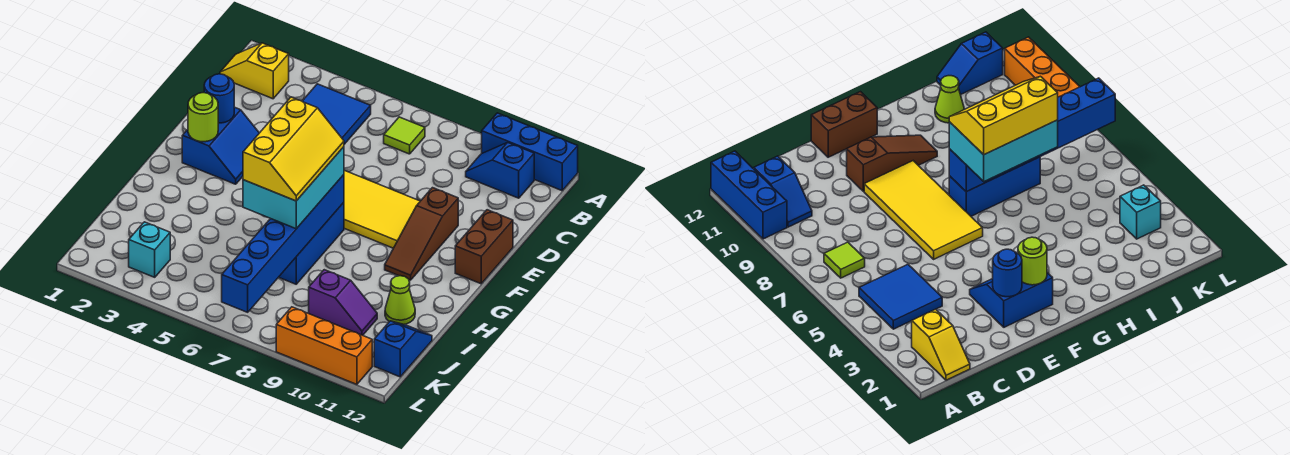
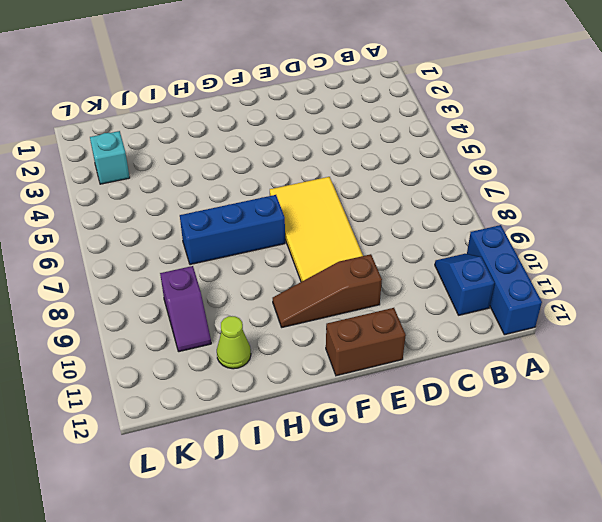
none -> yellow 1x2 slope [220,43,289,99]
none -> blue 2x2 tile [302,84,371,144]
none -> lime 1x1 tile [384,117,425,154]

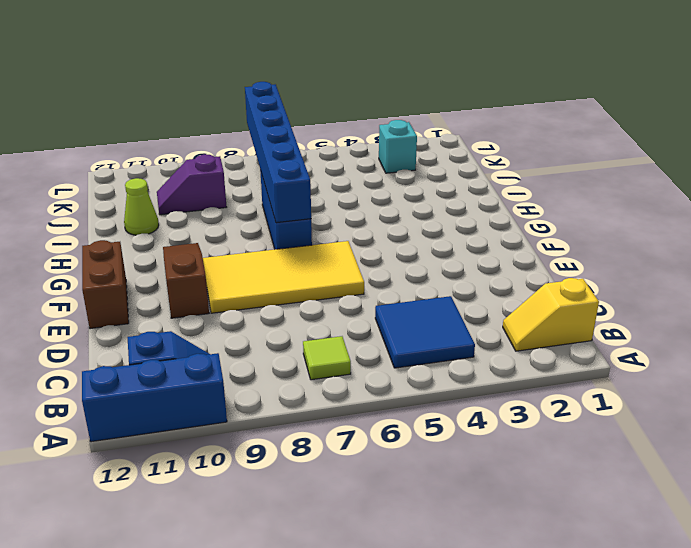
yellow 1x2 slope [503,278,599,351] -> yellow 1x2 slope turned to [220,43,289,99]
none -> blue 2x2 slope [182,107,259,184]
none -> blue 1x2 slope [374,321,432,377]
none -> orange 1x3 brick [276,307,372,385]

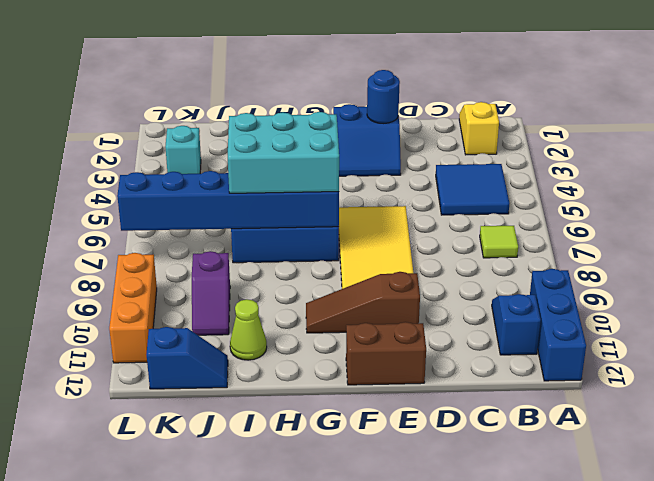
none -> lime 1x1 round brick [188,93,218,142]
none -> yellow 2x3 slope [243,97,344,201]

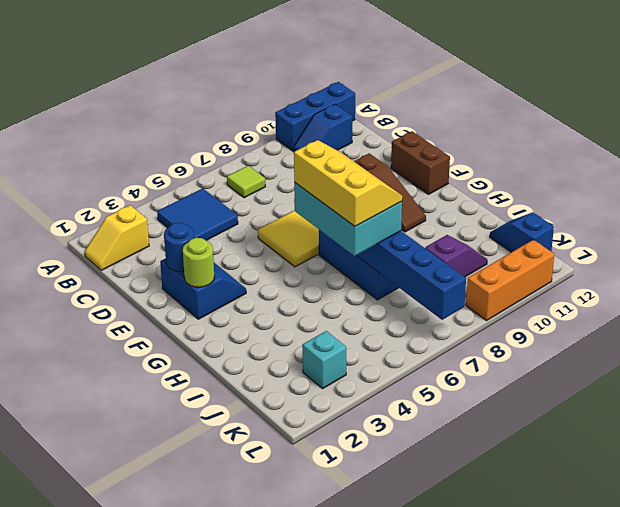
none -> lime 1x1 cone [385,276,415,324]

